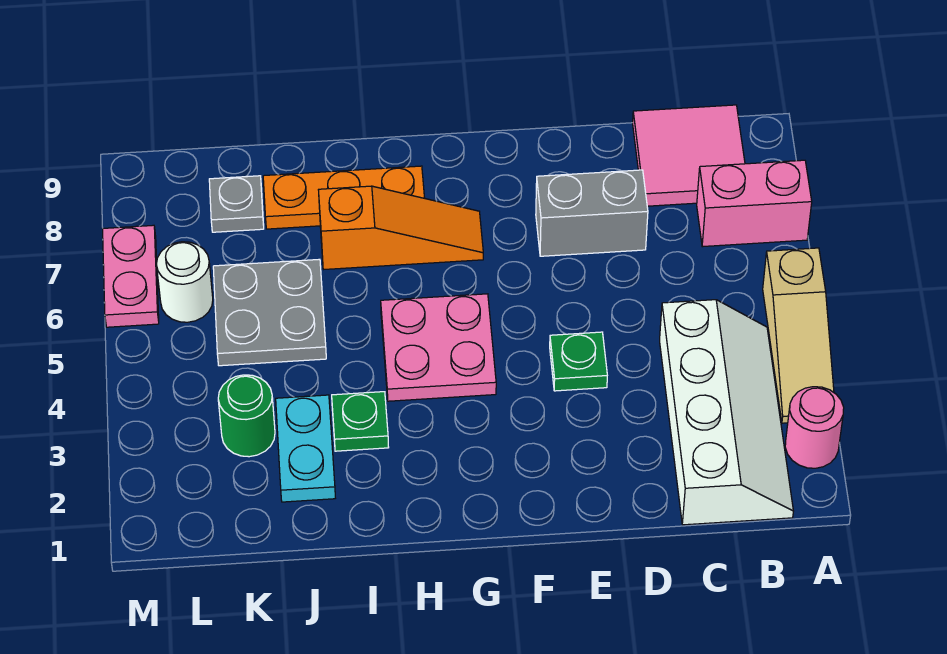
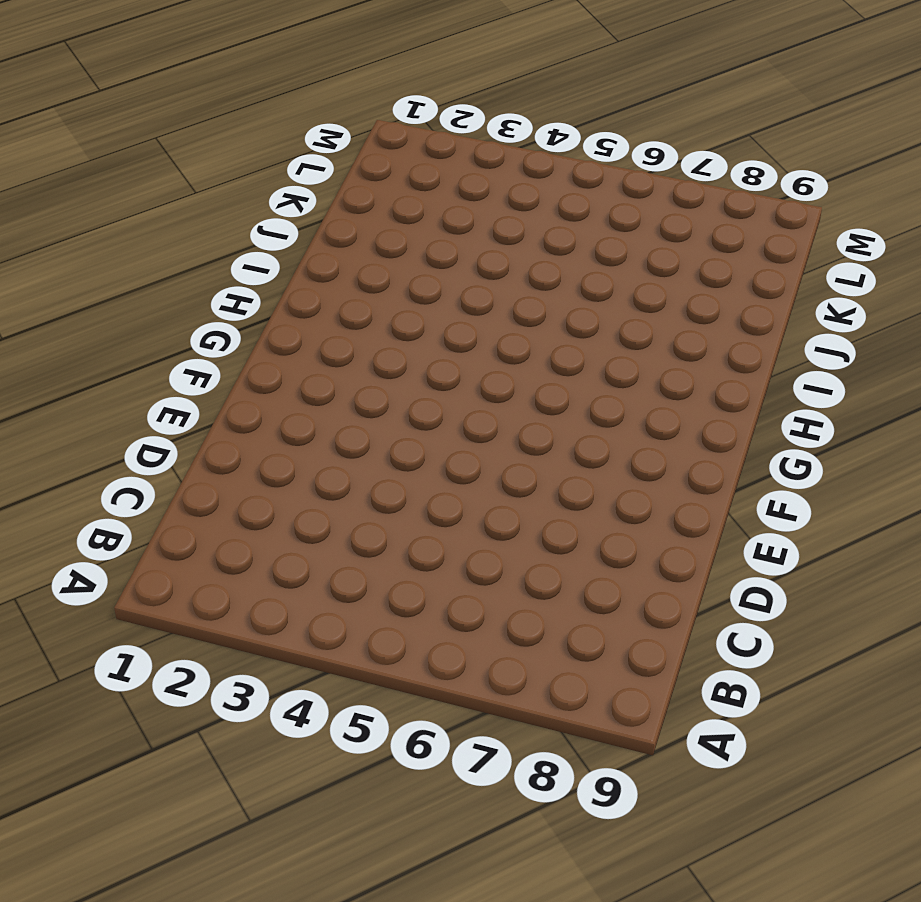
none -> pink 1x1 round brick [785,387,844,468]
none -> tan 1x3 slope [763,248,834,423]
none -> pink 1x2 brick [697,160,812,247]

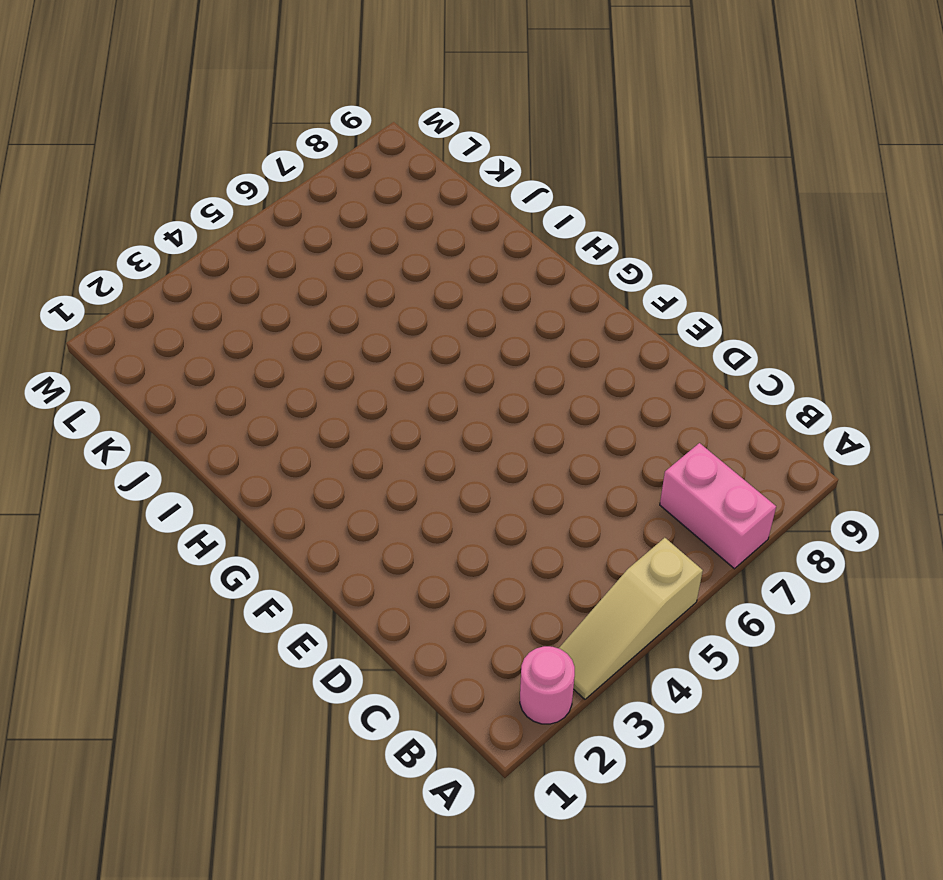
none -> white 2x4 slope [660,300,793,525]
none -> pink 2x2 tile [633,105,745,206]
none -> grey 1x2 brick [536,170,648,256]

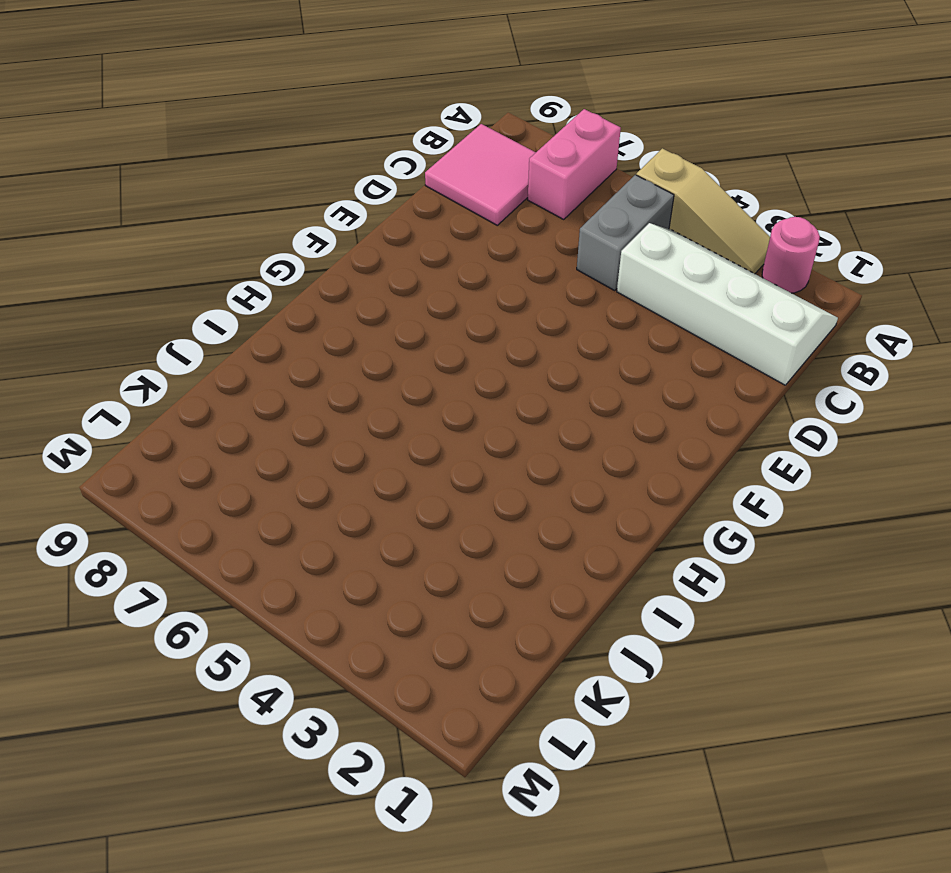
grey 1x2 brick [577,175,674,290] -> grey 1x2 brick moved to [536,170,648,256]
none -> green 1x1 plate [550,332,607,391]
none -> pink 2x2 plate [381,294,496,401]
none -> orange 1x3 slope [319,186,483,269]

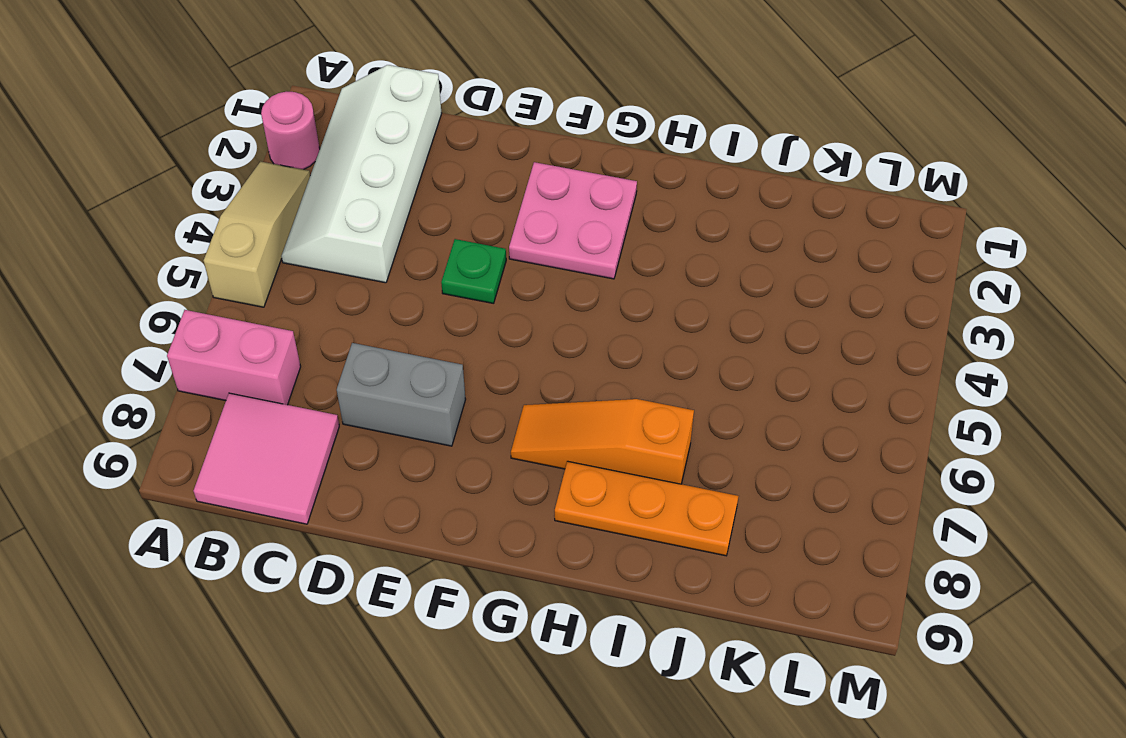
pink 2x2 plate [509,162,637,279] -> pink 2x2 plate moved to [381,294,496,401]
none -> green 1x1 plate [332,392,389,451]
none -> cyan 1x2 plate [276,395,335,502]
none -> grey 2x2 plate [213,259,326,366]

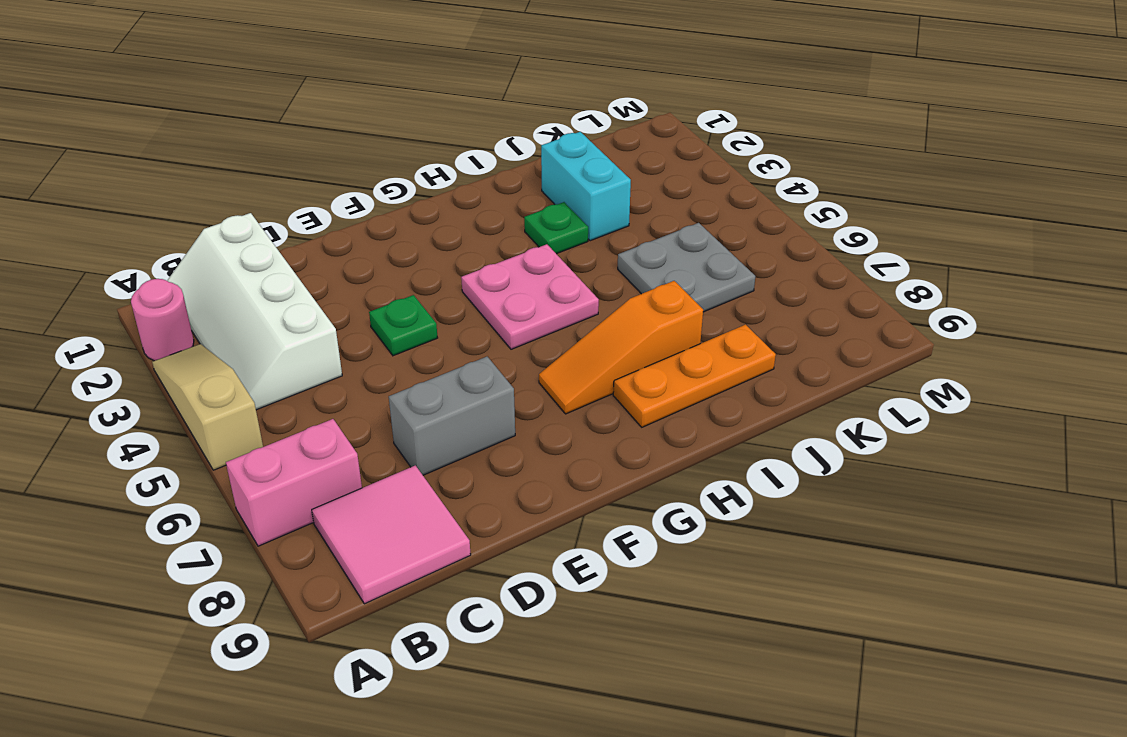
cyan 1x2 brick [541,132,631,241] -> cyan 1x2 plate [276,395,335,502]
none -> green 1x1 round brick [218,375,275,457]
none -> grey 1x1 plate [209,176,264,232]
none -> white 1x1 round brick [156,242,213,322]

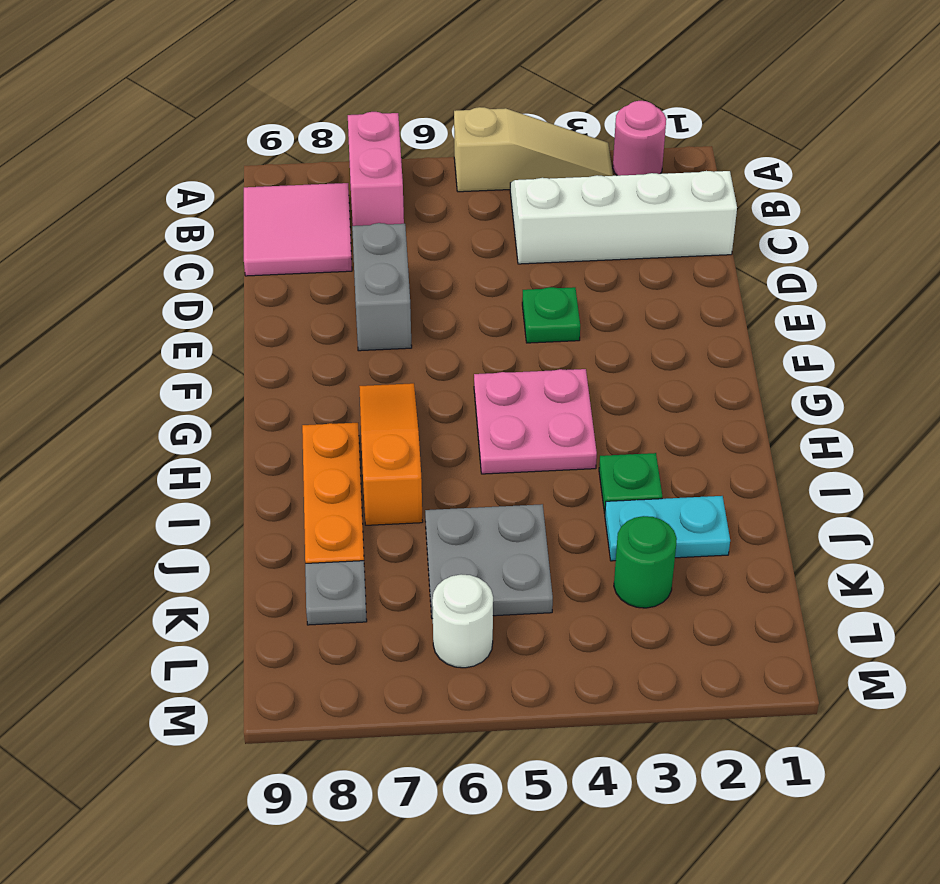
none -> pink 1x2 plate [103,225,159,327]

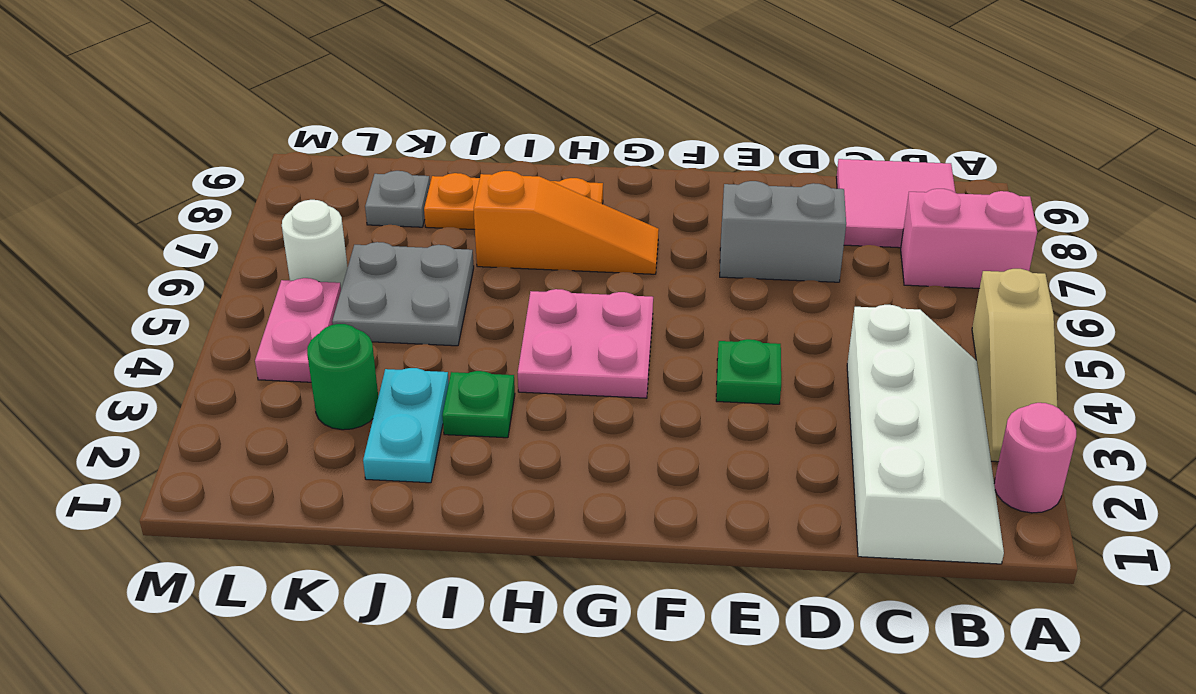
pink 1x2 plate [255,278,341,382] -> pink 1x2 plate moved to [103,225,159,327]

